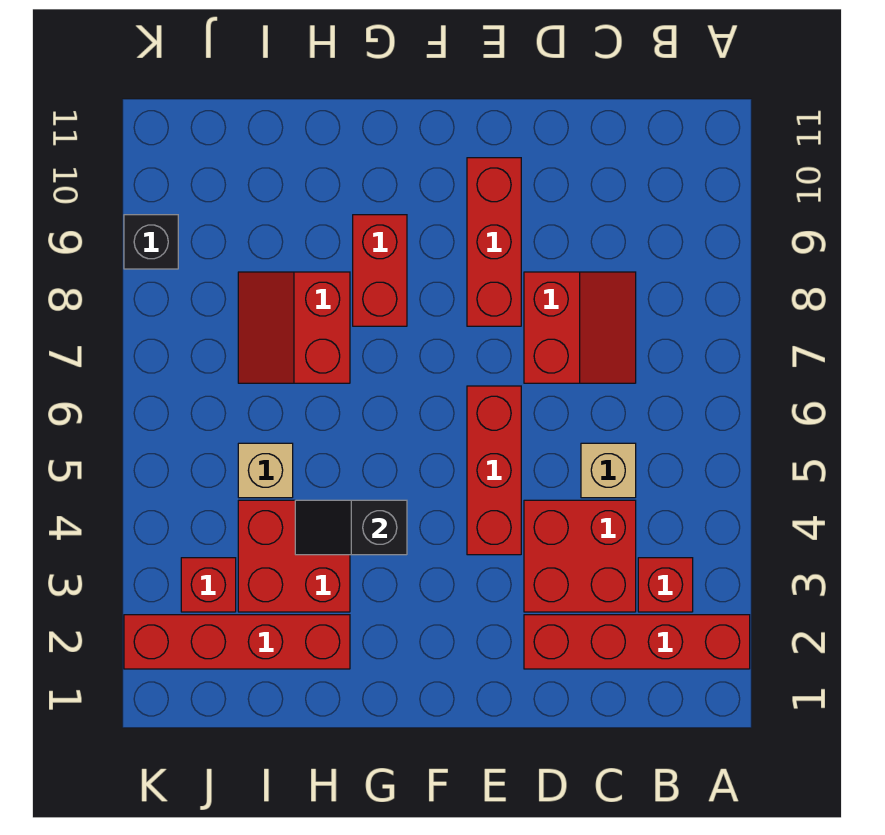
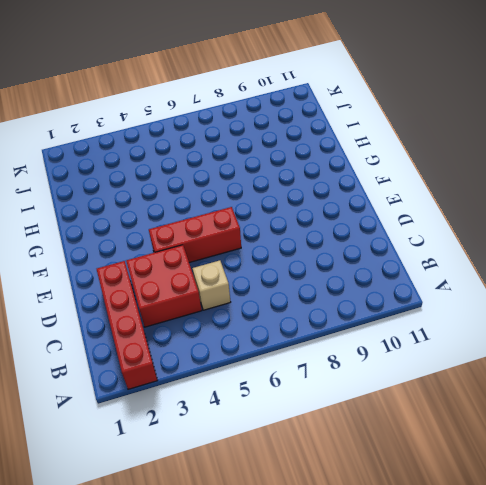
none -> red 1x1 brick [638,558,693,612]
none -> red 2x2 slope [524,272,636,383]
none -> red 1x3 brick [467,158,521,326]

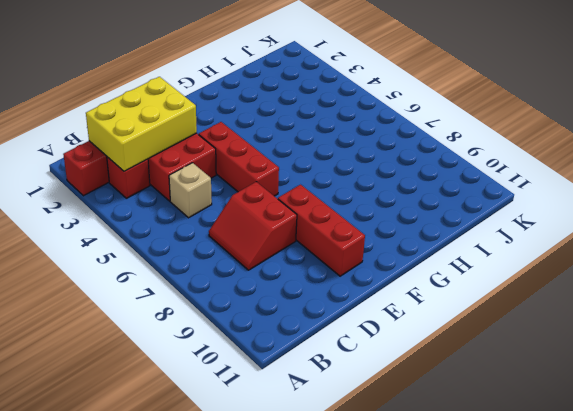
yellow 2x3 brick [86,77,197,171] -> none
none -> red 1x2 brick [353,215,407,326]
none -> red 1x4 brick [124,615,350,669]
none -> red 2x2 brick [238,500,350,612]

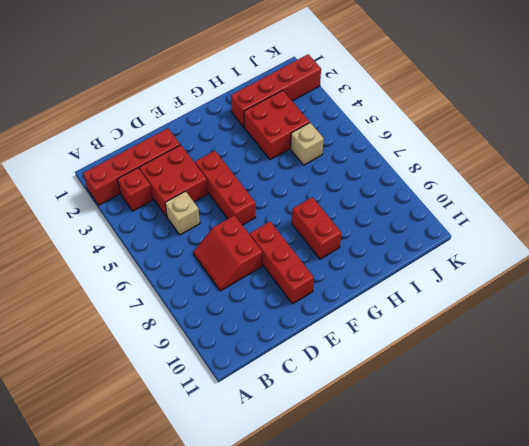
none -> red 2x2 slope [238,272,350,383]
none -> red 1x1 brick [181,558,236,612]
none -> black 1x1 brick [124,215,178,269]

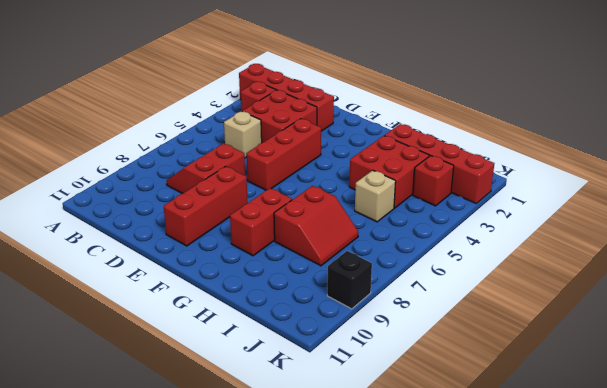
none -> black 1x2 slope [295,500,407,555]

